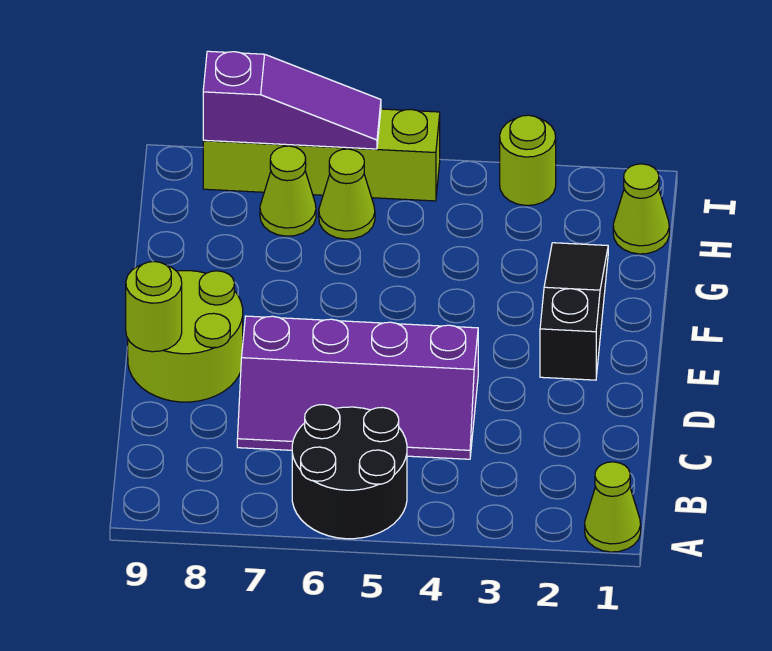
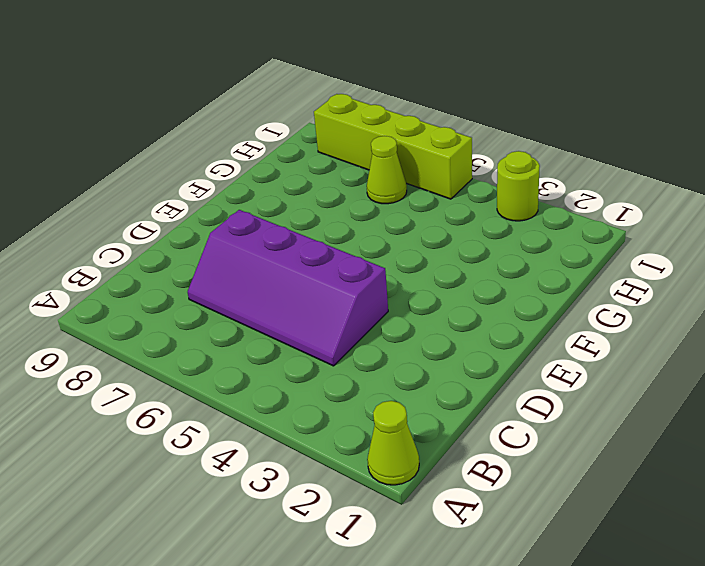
none -> black 2x2 round brick [292,405,407,539]
none -> lime 2x2 round brick [128,271,243,402]
none -> black 1x3 slope [540,243,608,380]

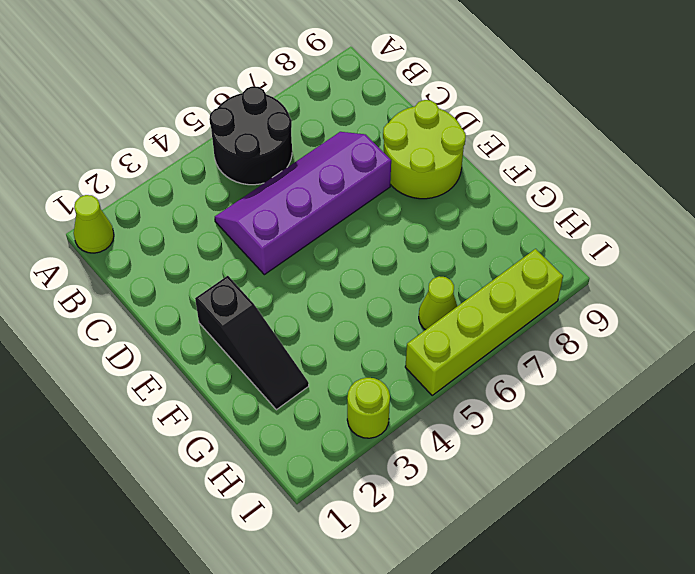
none -> lime 1x1 cone [613,164,669,254]
none -> lime 1x1 cone [260,146,316,236]
none -> lime 1x1 round brick [126,262,182,352]

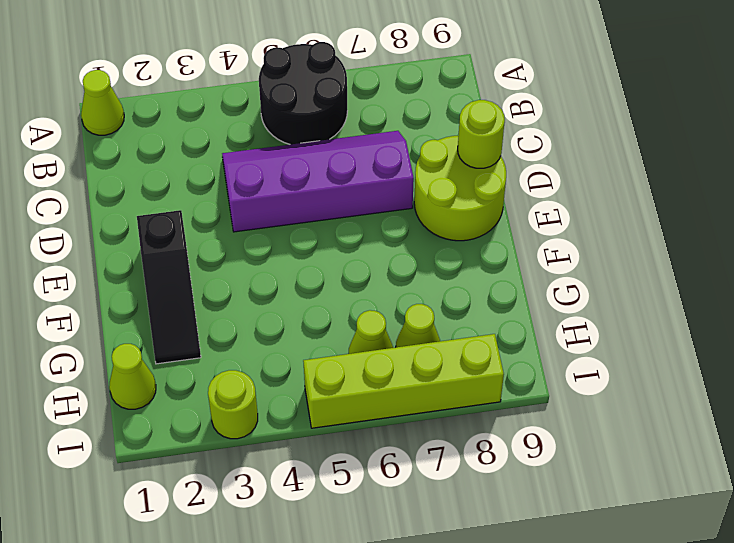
none -> purple 1x3 slope [203,51,381,149]

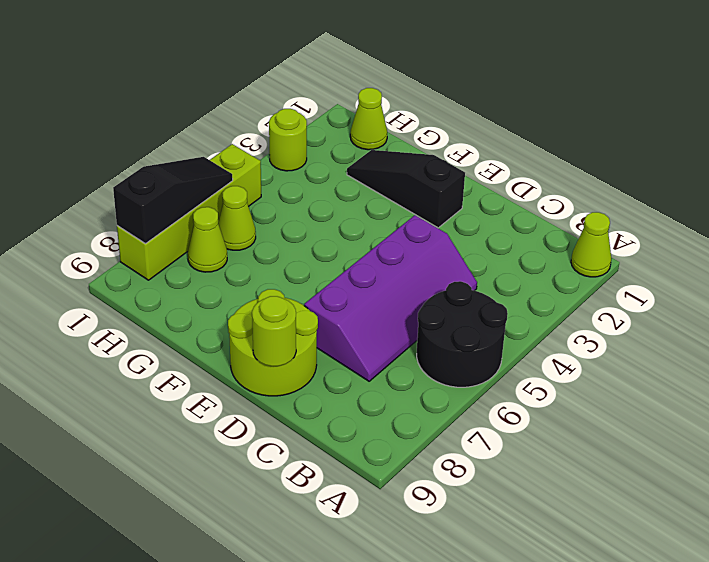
black 1x3 slope [113,157,233,244] -> purple 1x3 slope [203,51,381,149]

